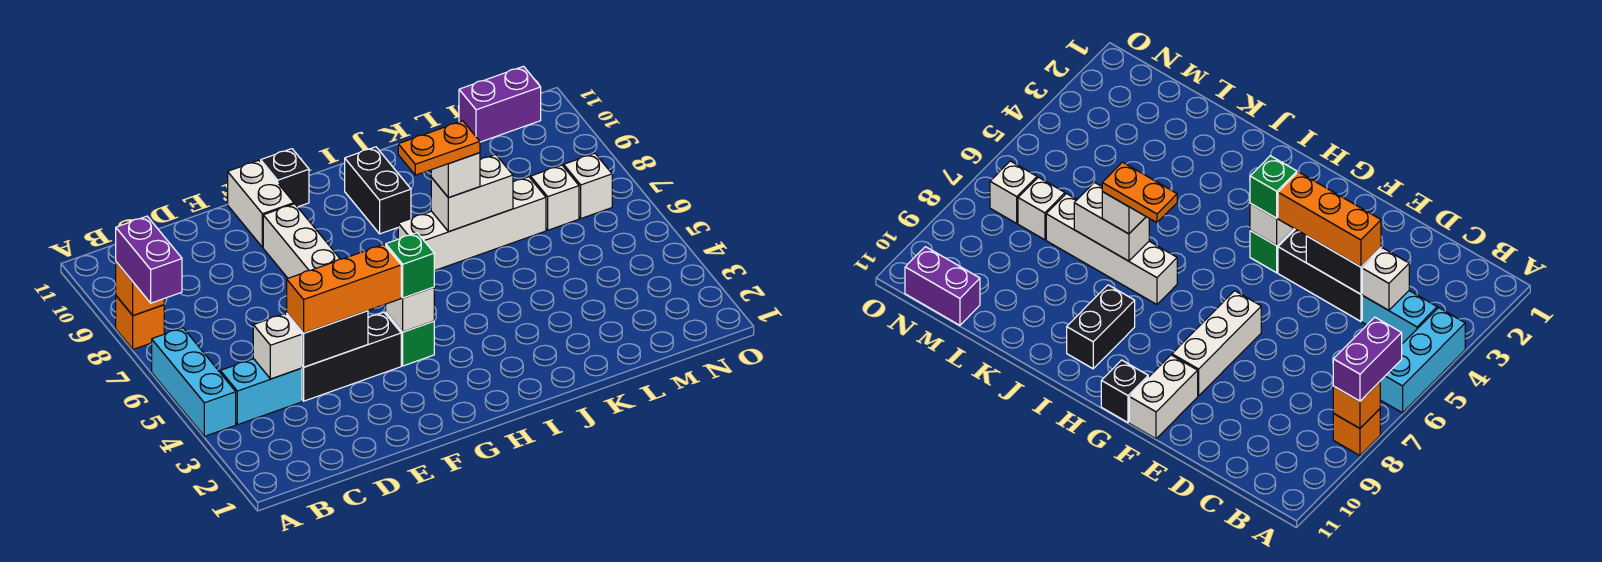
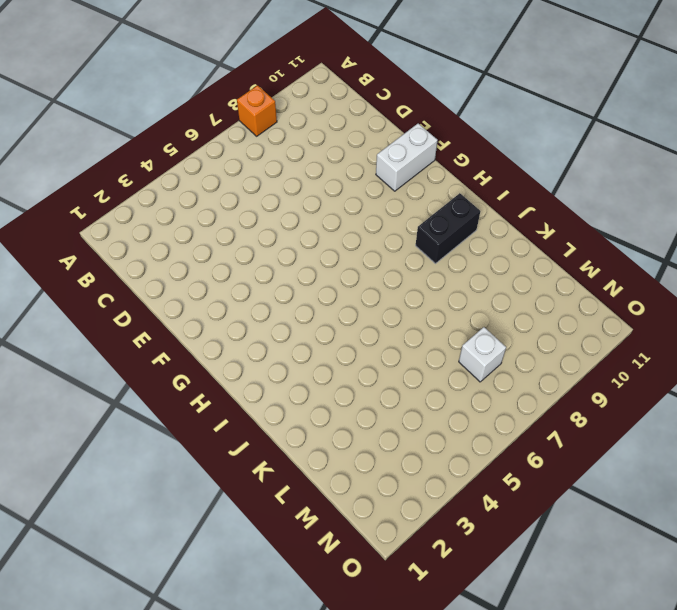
none -> cyan 1x3 brick [152,328,236,436]
none -> cyan 1x2 brick [220,359,302,425]
none -> black 1x3 brick [302,313,401,401]

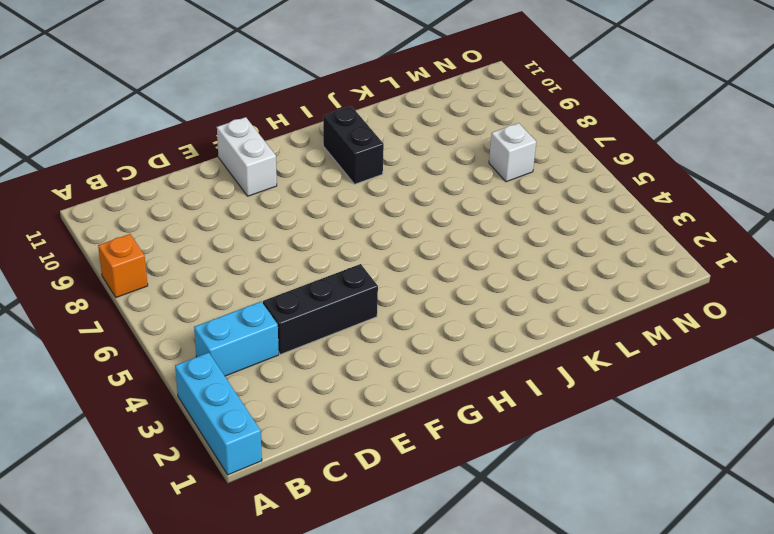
cyan 1x3 brick [175,353,262,475] -> cyan 1x3 brick moved to [152,328,236,436]
none -> white 1x3 brick [263,204,340,278]
none -> green 1x1 brick [386,312,434,366]
none -> black 1x1 brick [261,149,309,207]

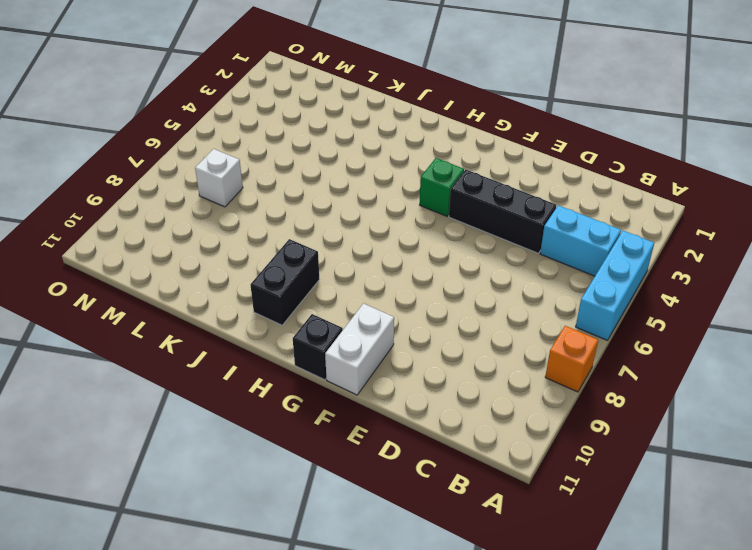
none -> white 1x3 brick [263,204,340,278]
none -> white 1x4 brick [398,177,546,271]
none -> purple 1x2 brick [459,66,541,142]

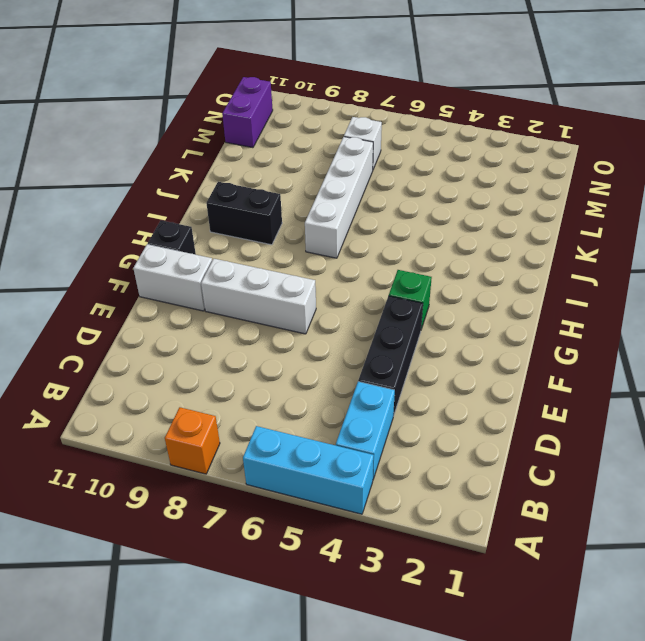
none -> white 1x1 brick [564,153,612,218]
none -> orange 1x1 brick [116,262,164,316]
none -> white 1x1 brick [253,314,302,379]

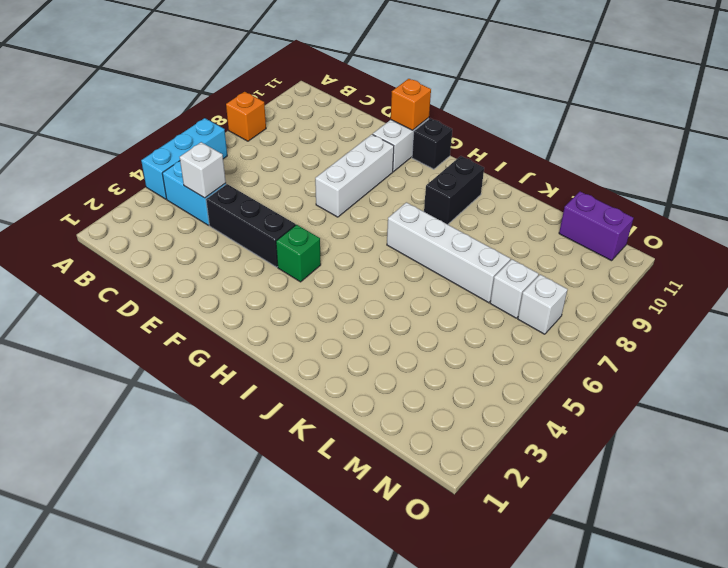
orange 1x1 brick [391,79,431,130] -> orange 1x1 brick moved to [116,262,164,316]
none -> black 1x2 brick [287,311,368,367]
none -> white 1x1 brick [386,287,434,332]
none -> white 1x2 brick [431,155,513,232]

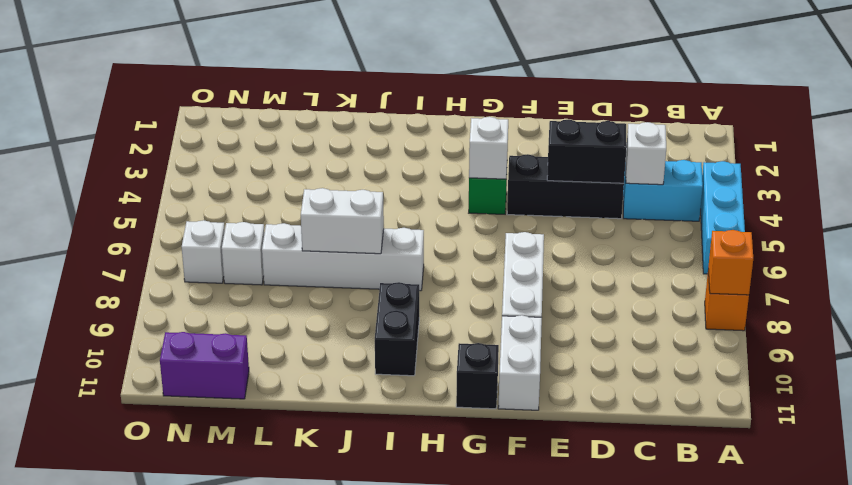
none -> purple 1x2 brick [116,216,182,303]
none -> orange 1x3 brick [287,245,401,333]
none -> green 1x1 brick [386,233,434,298]

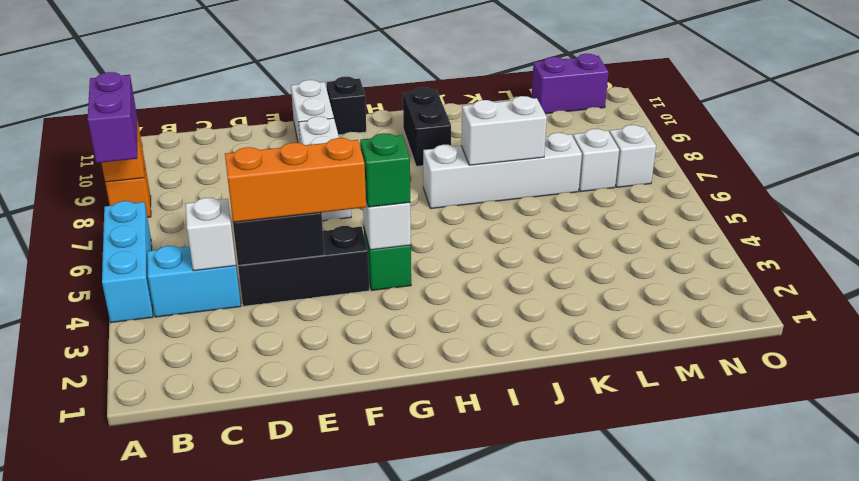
none -> white 1x1 brick [431,153,480,198]
none -> orange 1x2 plate [398,121,480,175]

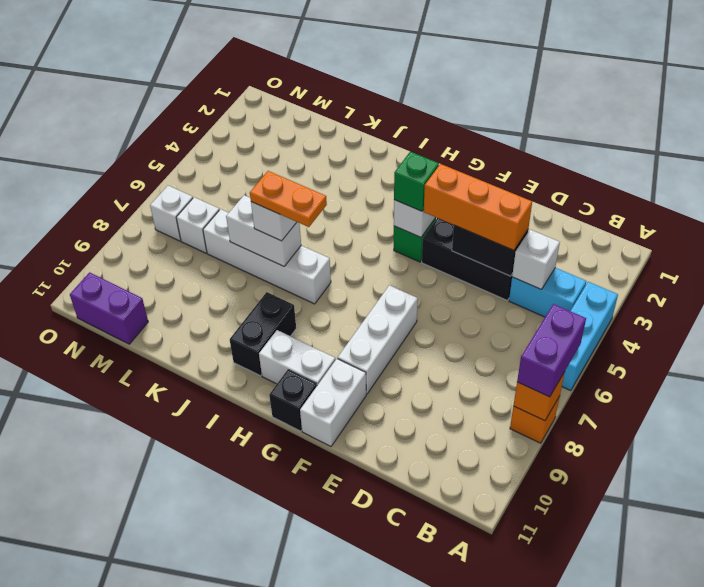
white 1x2 brick [259,330,335,385] -> none

